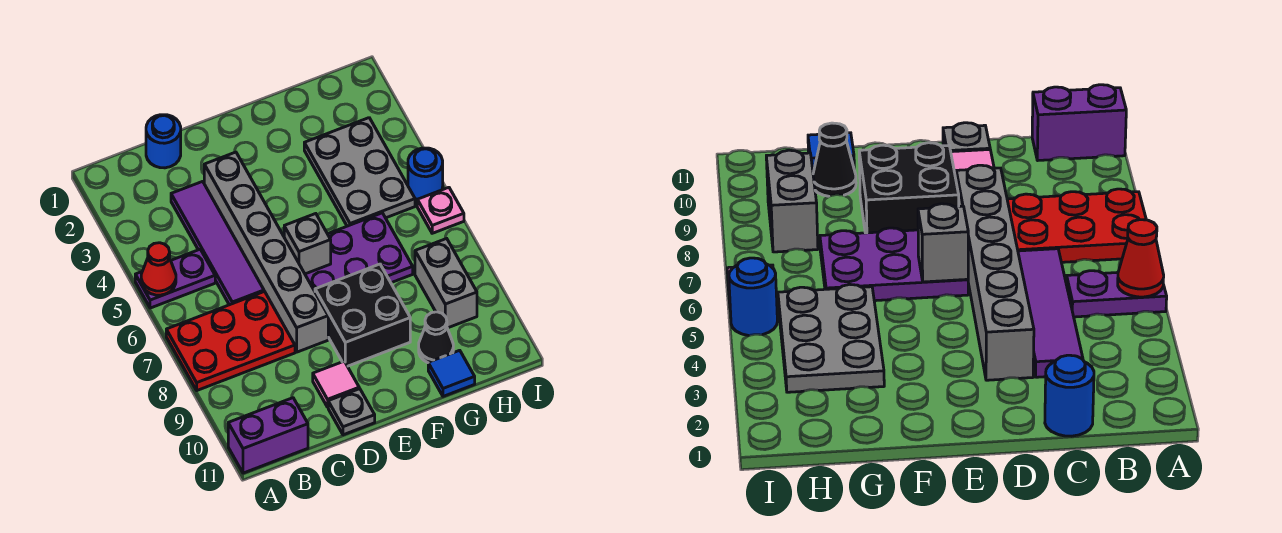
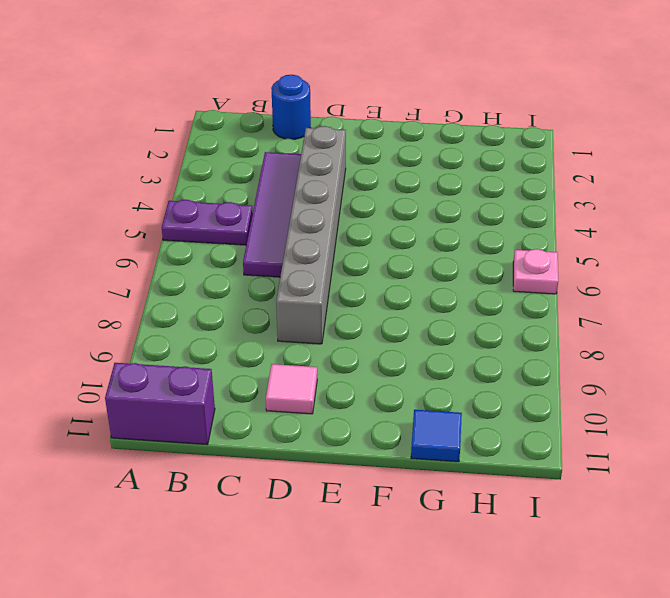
none -> red 2x3 plate [166,292,295,390]
none -> grey 1x1 plate [328,389,375,435]
none -> purple 2x3 plate [305,213,413,291]

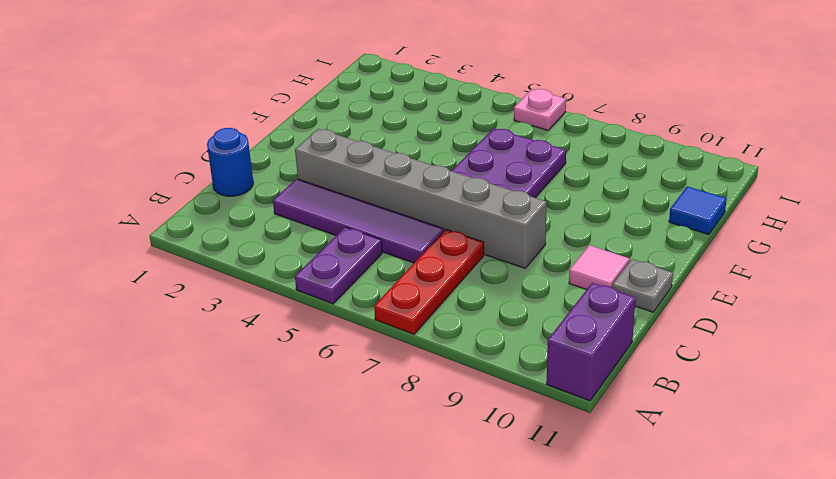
red 1x3 plate [374,229,484,334] -> red 2x3 plate [166,292,295,390]
none -> black 2x2 brick [315,264,410,366]
none -> grey 2x3 plate [304,118,415,226]
none -> black 1x1 cone [419,312,453,363]

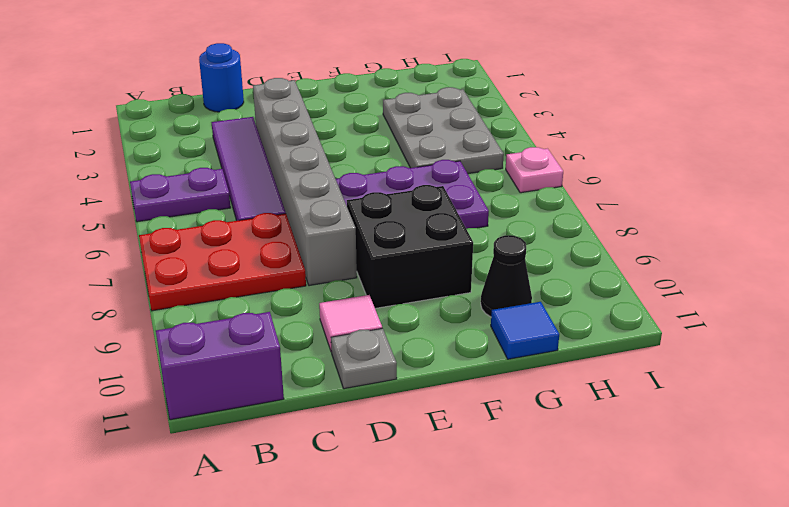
none -> grey 1x2 brick [415,239,477,328]
none -> blue 1x1 round brick [408,148,443,200]
none -> red 1x1 cone [141,243,176,295]

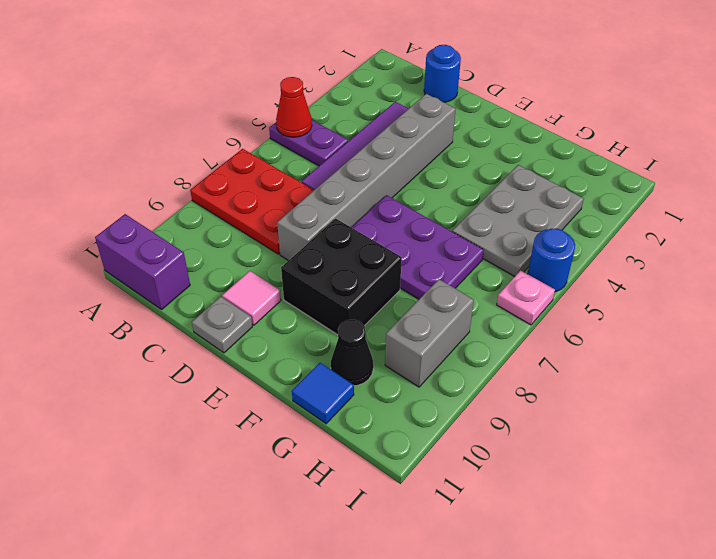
none -> grey 1x1 brick [284,214,331,274]

